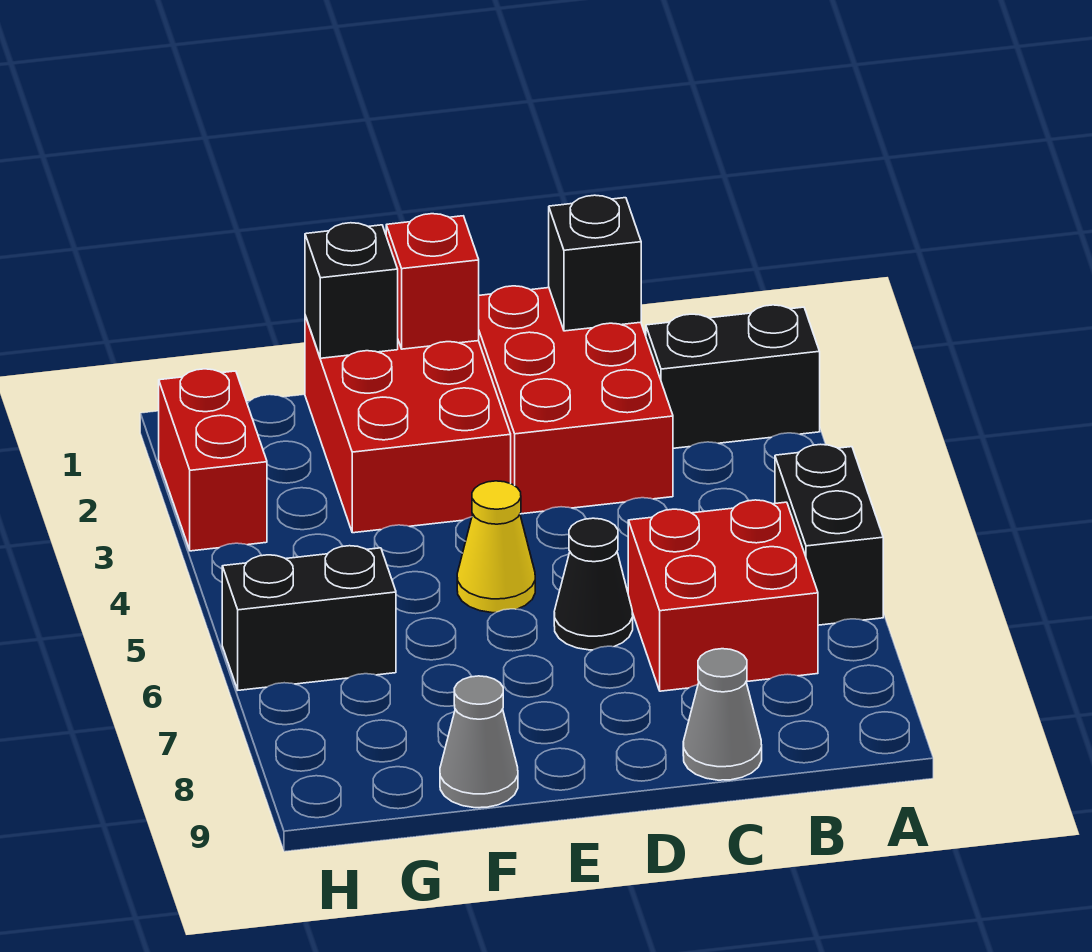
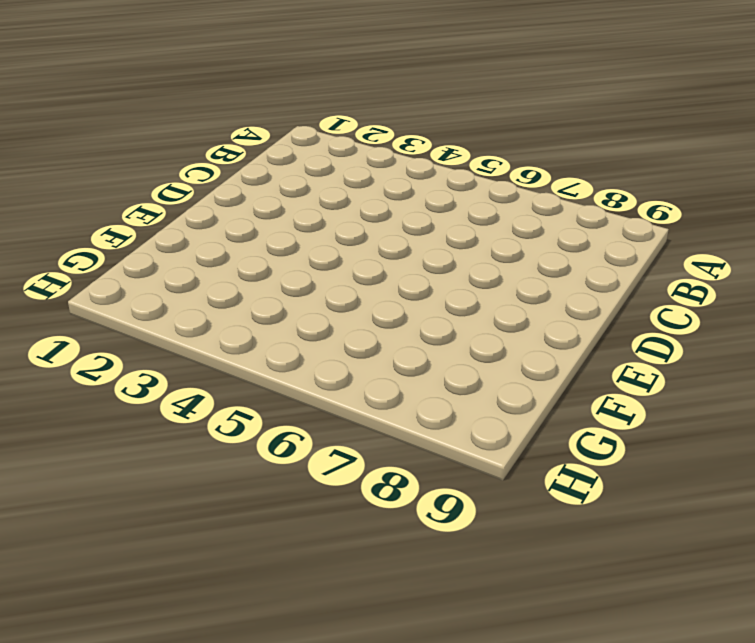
none -> black 1x2 brick [646,305,820,448]
none -> black 1x2 brick [775,444,883,625]
none -> red 2x2 brick [628,500,818,691]

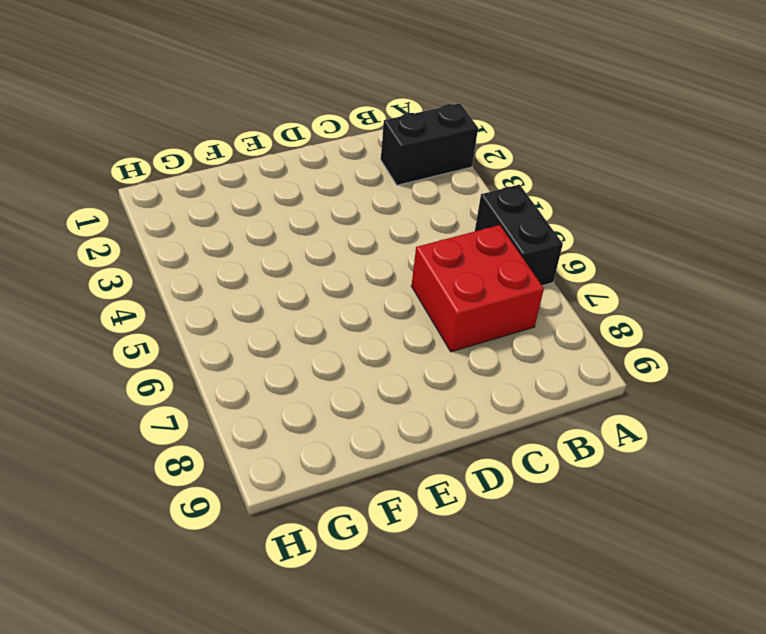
none -> red 2x3 brick [479,286,673,514]
none -> grey 1x1 cone [683,649,762,780]
none -> black 1x1 cone [554,518,633,650]

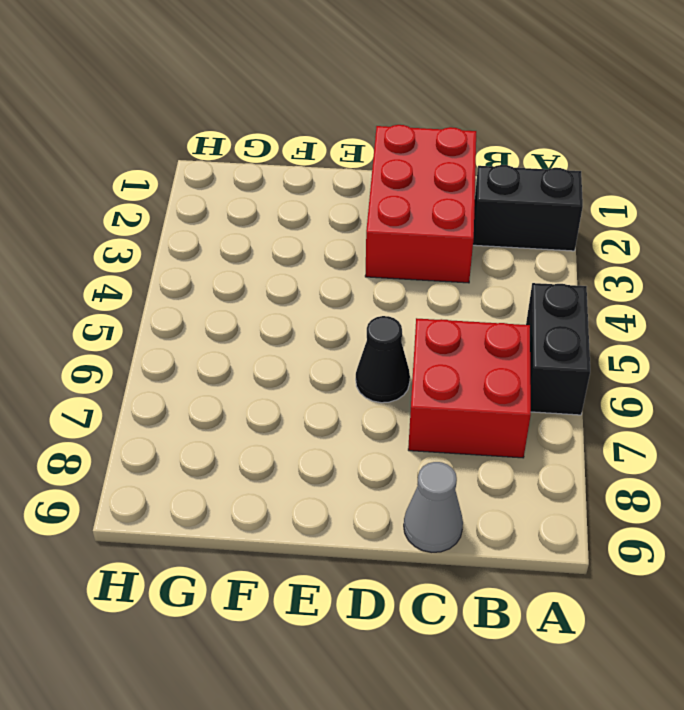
none -> red 2x3 brick [305,316,511,533]
none -> yellow 1x1 cone [457,481,535,613]
none -> grey 1x1 cone [440,676,518,808]

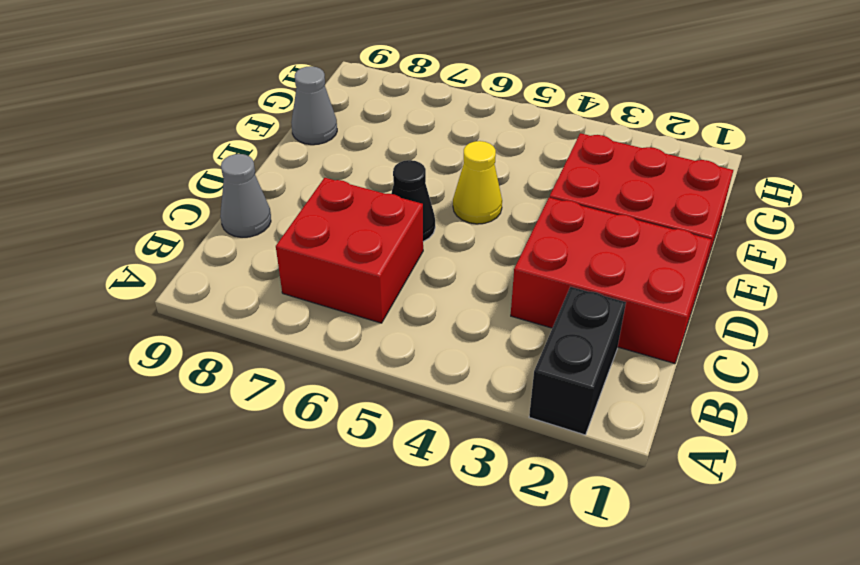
none -> black 1x2 brick [775,444,883,625]
none -> black 1x2 brick [222,546,396,690]
none -> red 1x2 brick [159,369,267,551]

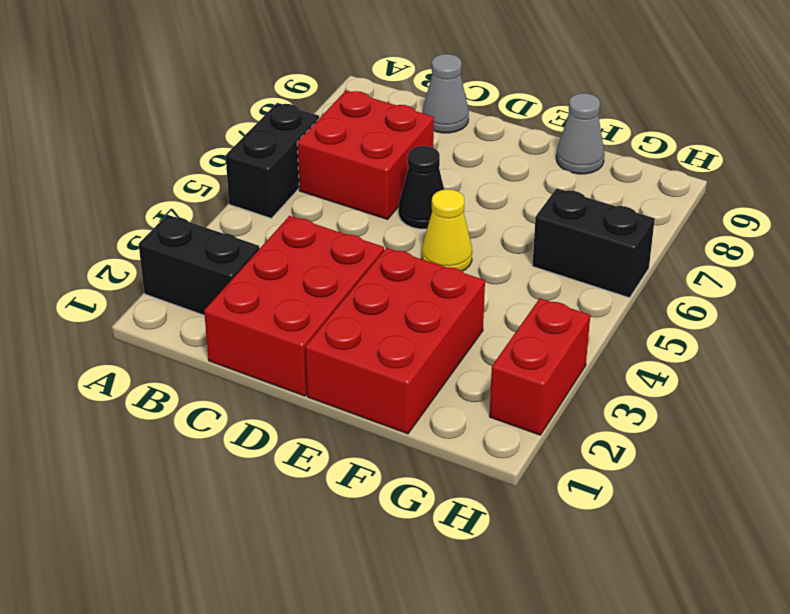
none -> black 1x1 brick [549,195,641,331]
none -> red 1x1 brick [386,214,479,349]
none -> black 1x1 brick [305,223,398,358]

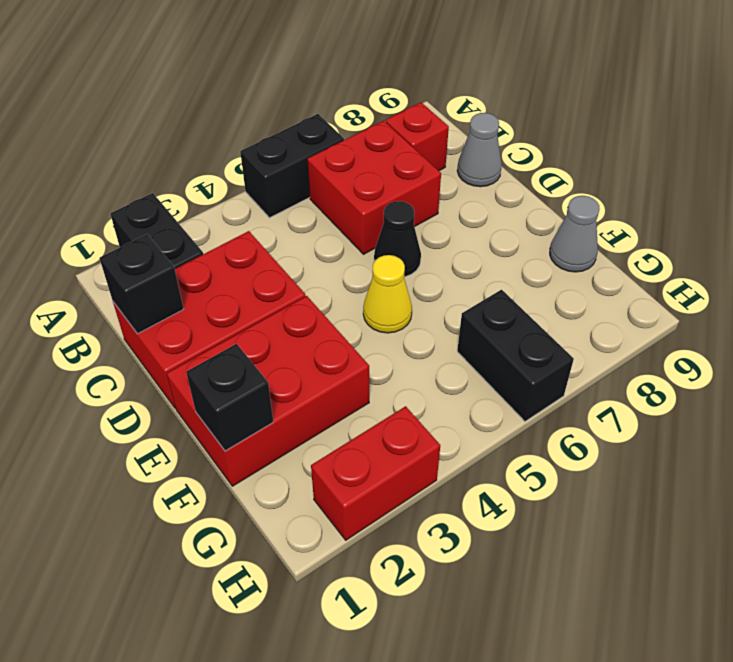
red 1x1 brick [386,102,449,171] -> red 1x1 brick moved to [386,214,479,349]

